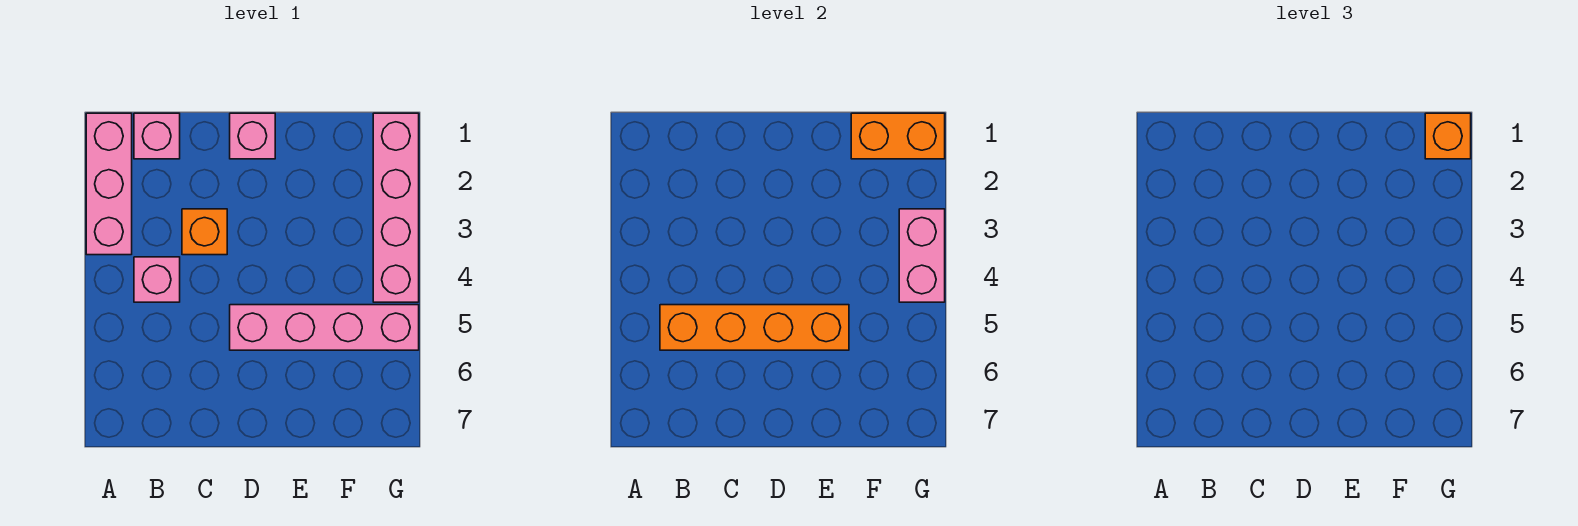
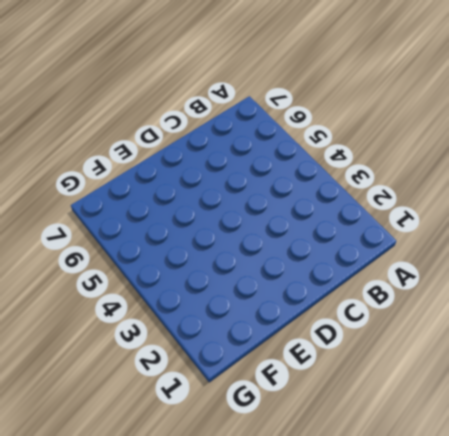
none -> pink 1x3 brick [86,113,132,255]
none -> pink 1x1 brick [134,113,180,159]

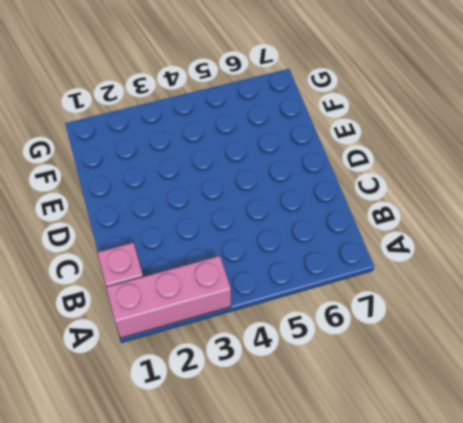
none -> pink 1x1 brick [134,257,180,302]
none -> orange 1x1 brick [182,209,227,255]

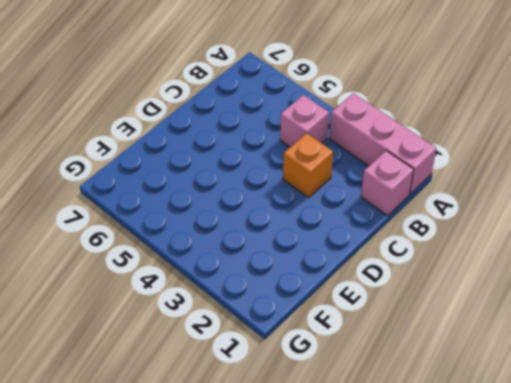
none -> pink 1x1 brick [230,113,275,159]
none -> pink 1x4 brick [230,305,419,350]

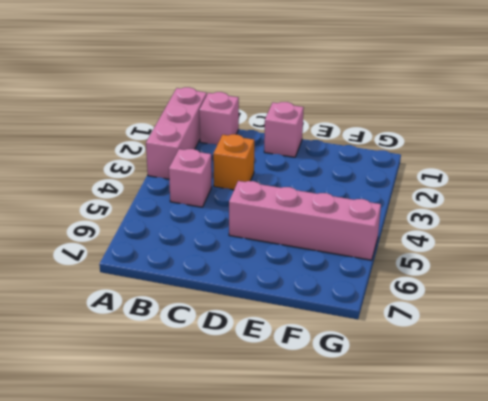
none -> pink 1x4 brick [373,113,419,302]
none -> orange 1x4 brick [660,305,849,350]

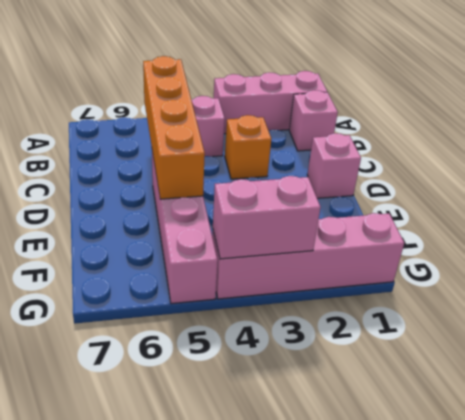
none -> orange 1x2 brick [851,113,945,159]
none -> orange 1x1 brick [1425,113,1471,159]

